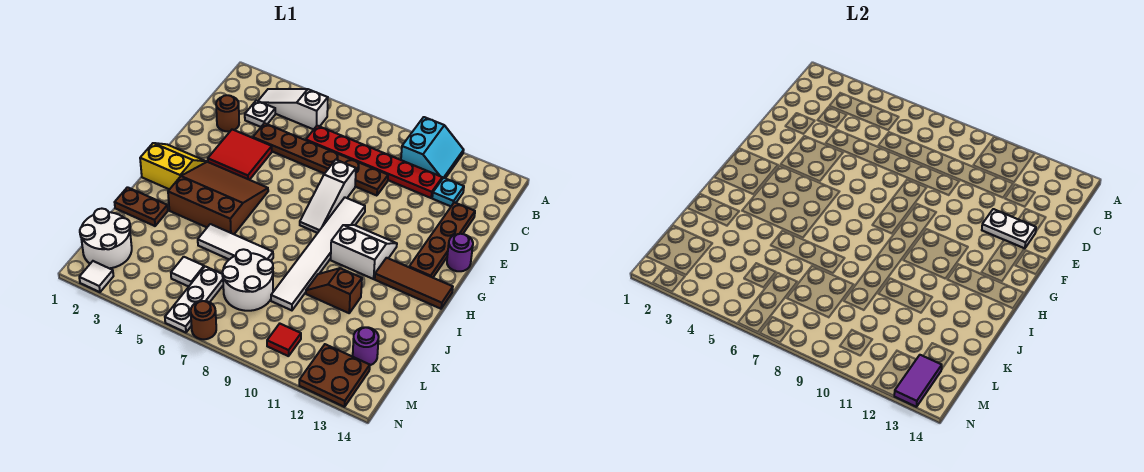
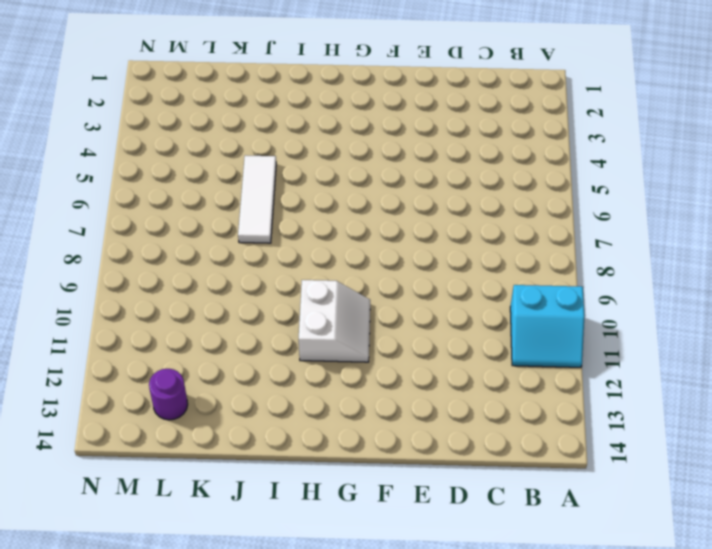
none -> white 1x3 slope [258,89,328,129]
none -> white 1x1 plate [245,100,275,127]
none -> red 1x6 plate [306,126,442,198]
none -> cyan 1x1 plate [432,178,464,206]

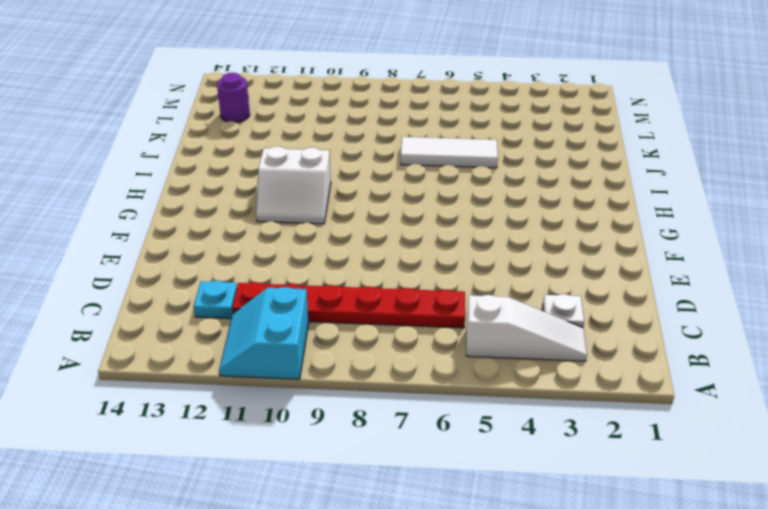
none -> brown 1x1 round brick [216,95,239,131]
none -> brown 1x6 plate [253,123,388,196]
none -> brown 1x4 plate [409,202,475,278]
none -> red 2x2 tile [208,129,272,180]

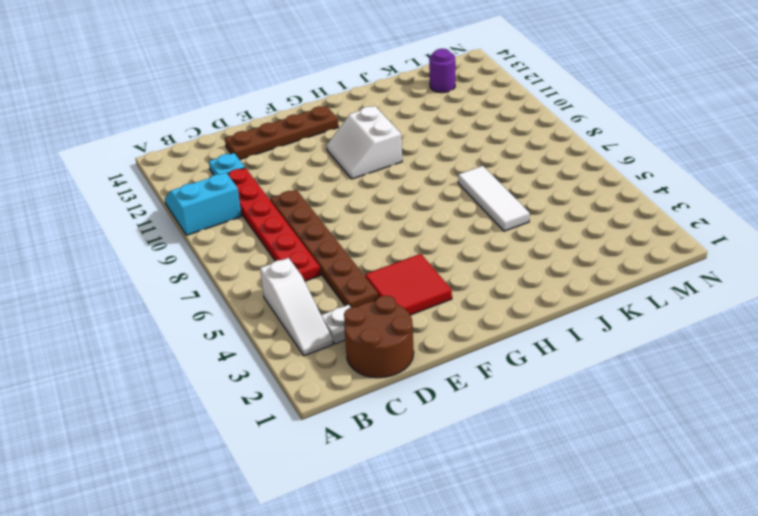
brown 2x2 round brick [344,295,414,378] -> brown 1x1 round brick [216,95,239,131]
none -> white 1x3 slope [300,160,356,233]
none -> white 1x6 tile [271,198,365,310]
none -> purple 1x1 round brick [447,234,473,271]
none -> yellow 2x2 slope [140,143,206,190]

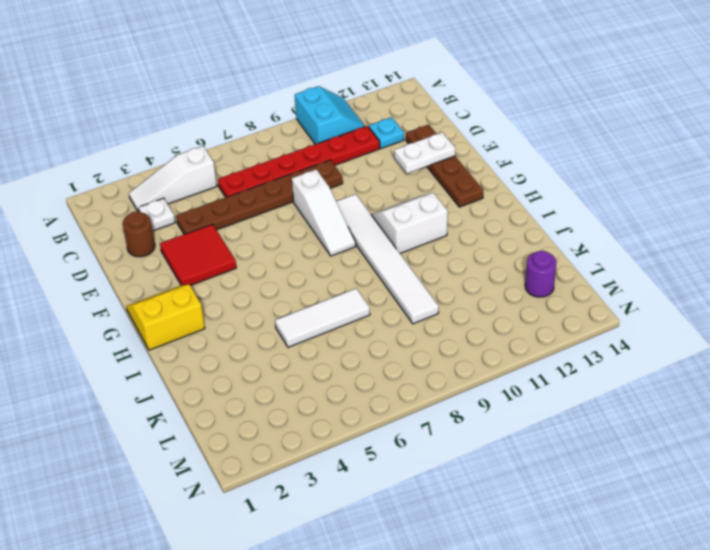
none -> purple 1x1 round brick [447,234,473,271]
none -> brown 3x3 slope [168,162,268,234]
none -> brown 1x3 tile [375,258,453,309]
none -> brown 1x2 plate [115,187,168,226]

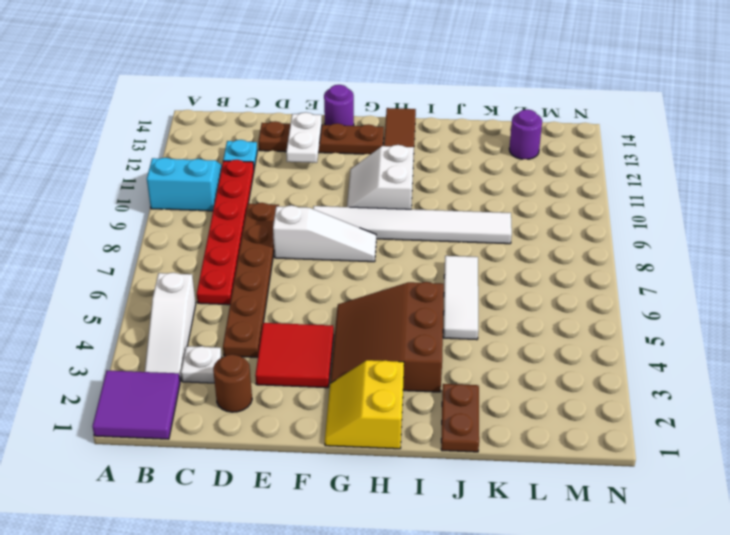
purple 2x2 tile [92,371,180,439] -> none
none -> brown 1x2 slope [306,268,362,313]
none -> white 2x2 round brick [222,249,273,311]
none -> white 2x2 round brick [80,209,132,268]
none -> white 1x1 tile [171,257,204,287]

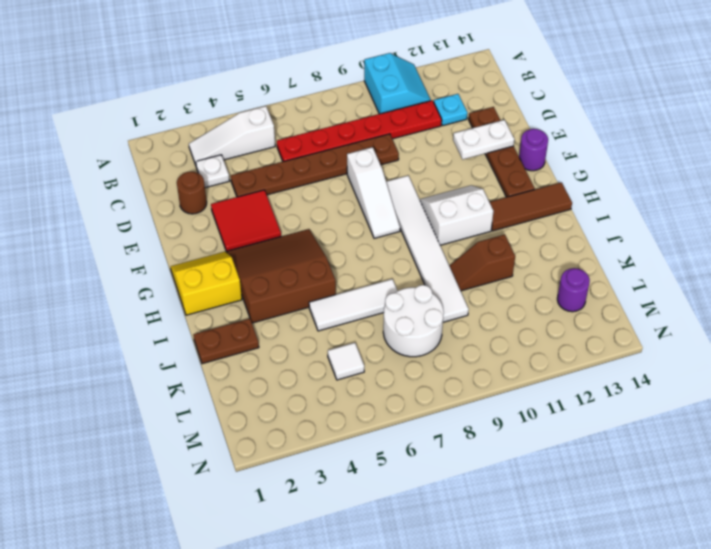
none -> white 2x2 round brick [80,209,132,268]
none -> white 1x3 plate [165,266,223,332]
none -> red 1x1 tile [267,324,301,356]
none -> brown 2x2 plate [299,344,370,407]

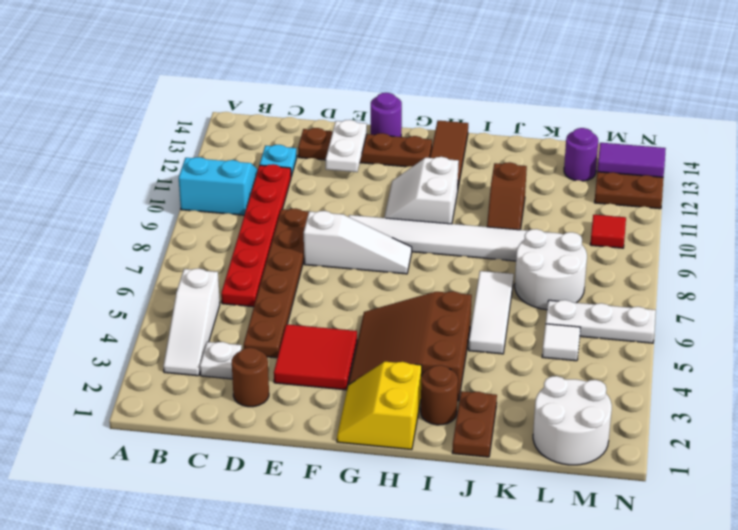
brown 1x1 round brick [421,365,458,425] -> brown 1x1 round brick moved to [191,301,216,339]
none -> white 1x1 tile [79,261,113,292]

